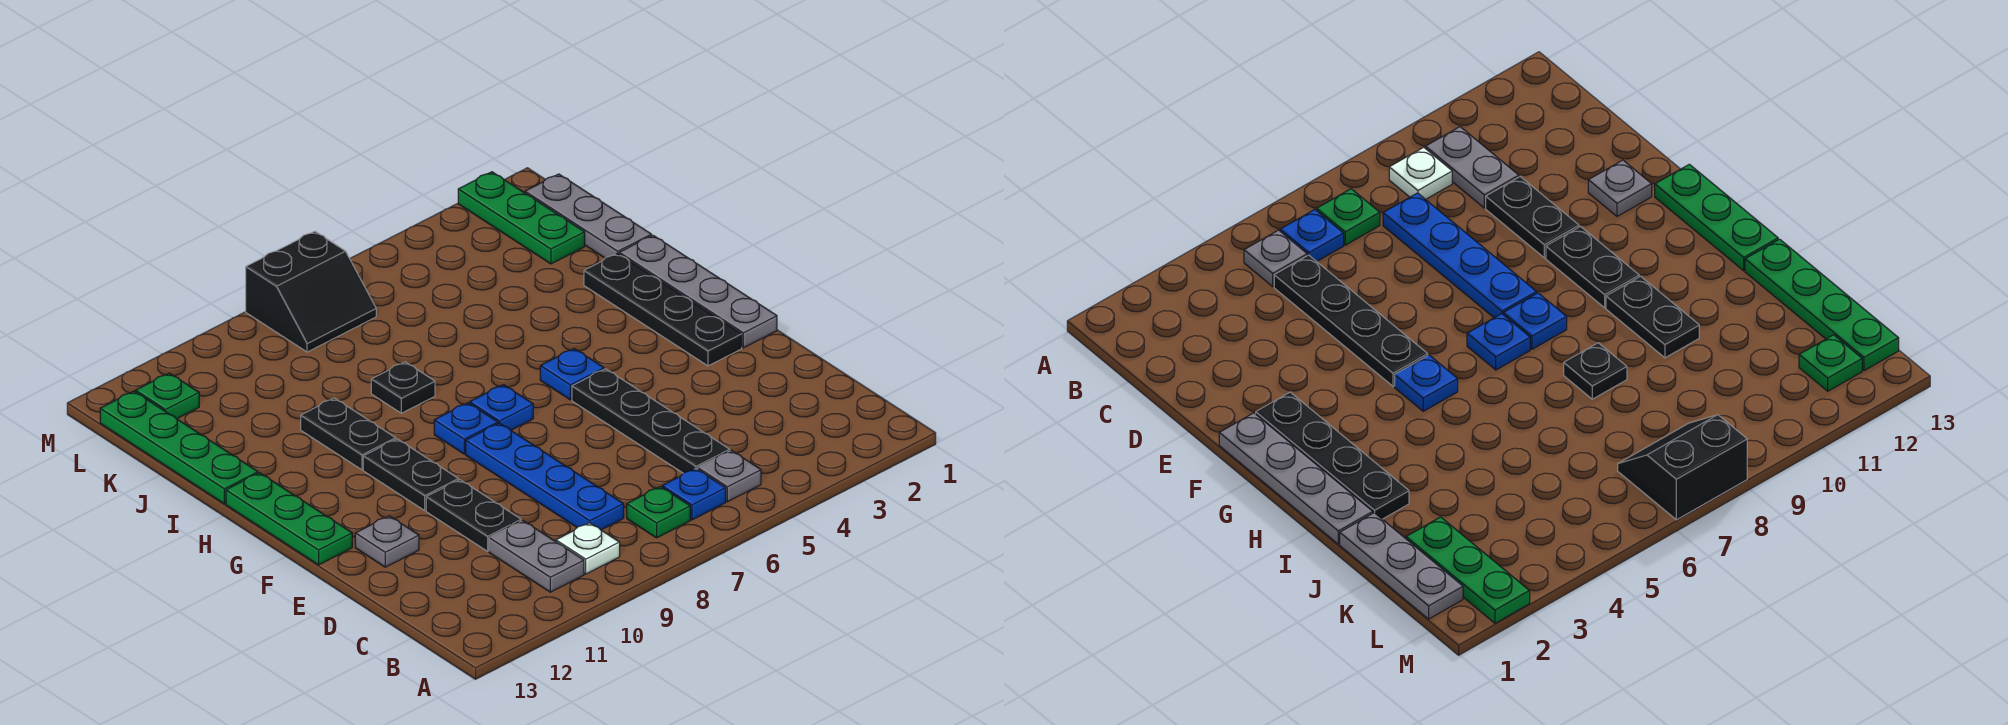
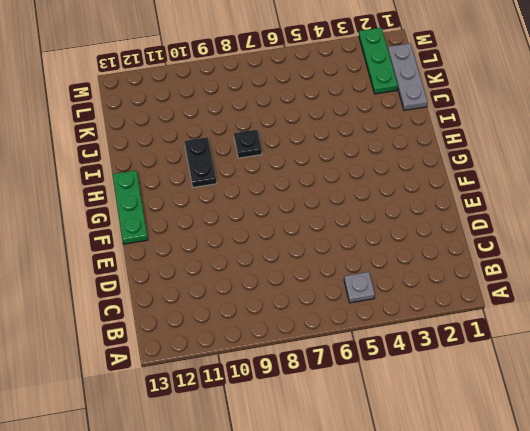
none -> blue 1x1 plate [662,469,726,520]
none -> green 1x1 plate [627,487,690,538]
none -> white 1x1 plate [556,523,620,574]

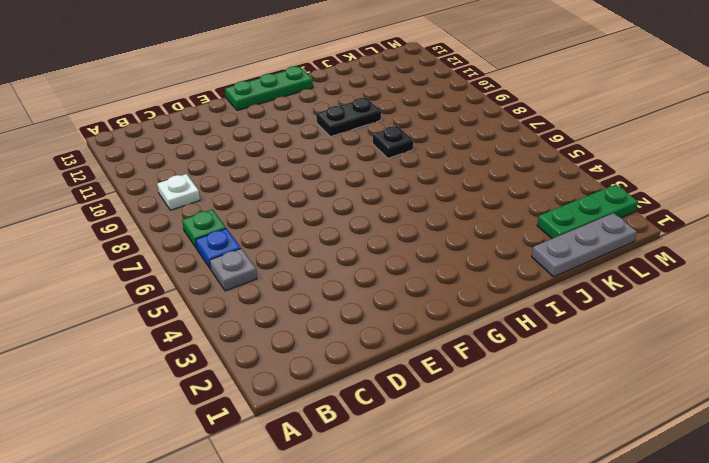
none -> grey 1x2 plate [489,521,584,592]
none -> black 1x4 plate [572,369,730,473]
none -> blue 1x4 plate [466,423,624,530]

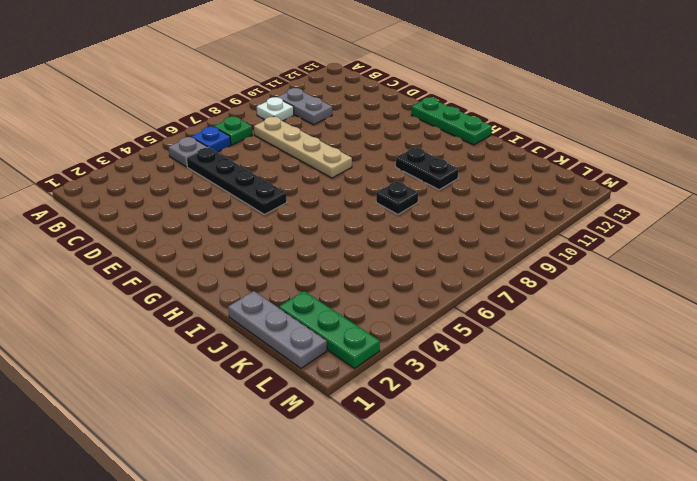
tan 1x4 plate [254,117,352,178] -> blue 1x4 plate [466,423,624,530]
none -> black 1x2 plate [426,480,521,551]
none -> grey 1x1 plate [355,516,419,567]
none -> grey 1x4 plate [619,235,777,348]

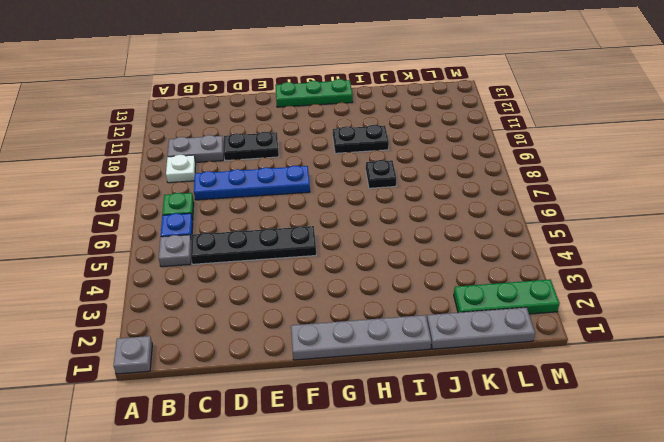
grey 1x1 plate [113,336,152,374] -> grey 1x1 plate moved to [355,516,419,567]
none -> black 1x4 plate [584,253,742,366]
none -> black 1x2 plate [363,439,458,510]
none -> blue 1x1 plate [540,349,604,400]

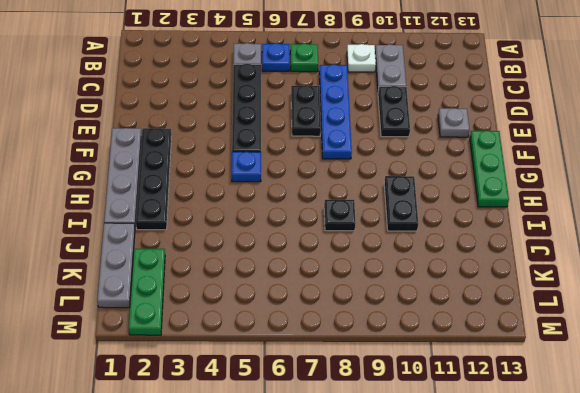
black 1x2 plate [291,85,321,136] -> black 1x2 plate moved to [363,439,458,510]
none -> blue 1x1 plate [470,385,533,430]
none -> blue 1x1 plate [434,403,498,454]
none -> green 1x4 plate [100,391,258,504]

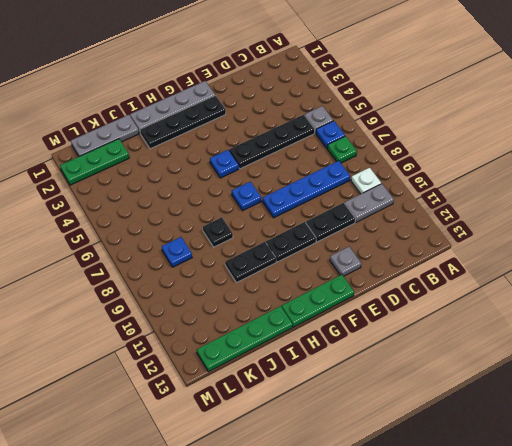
blue 1x1 plate [162,237,192,267] -> blue 1x1 plate moved to [434,403,498,454]
none -> black 2x2 slope [246,231,376,352]
none -> green 1x1 plate [136,373,199,419]

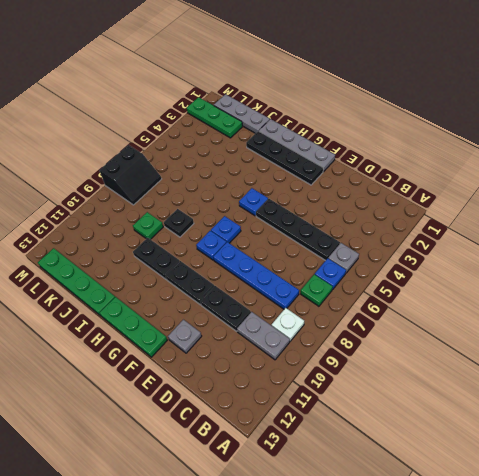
green 1x1 plate [133,212,163,240] -> green 1x1 plate moved to [136,373,199,419]

